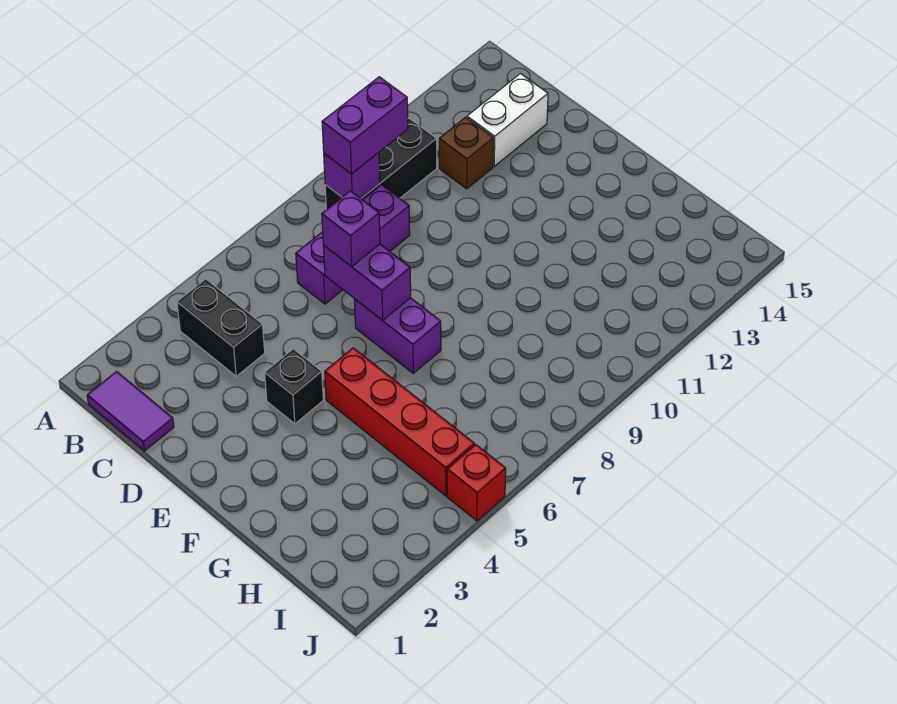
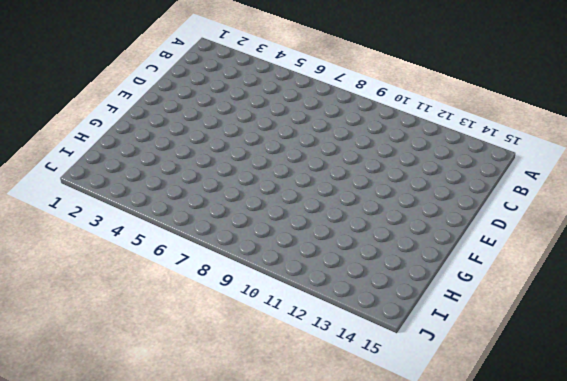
none -> purple 1x2 tile [87,372,174,451]
none -> black 1x2 brick [177,279,265,376]
none -> black 1x3 brick [325,118,437,210]

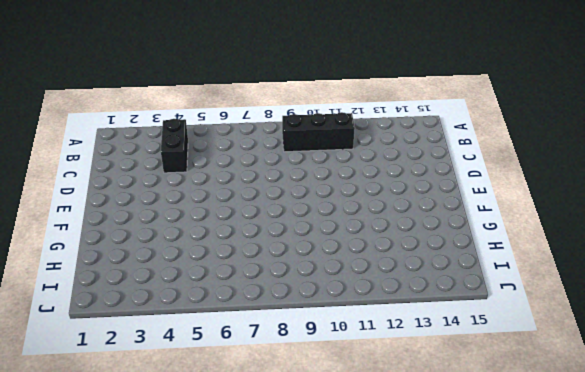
none -> purple 1x2 tile [87,372,174,451]
none -> purple 1x3 brick [296,185,410,304]
none -> brown 1x1 brick [439,117,493,189]

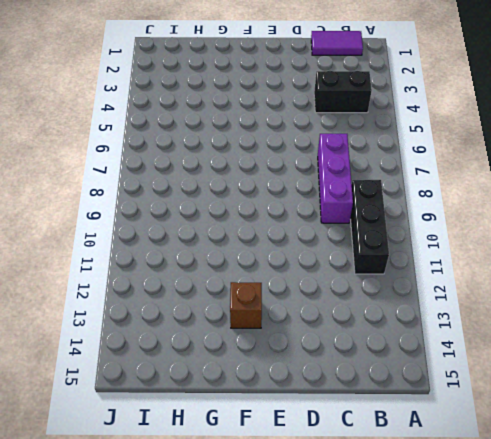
brown 1x1 brick [230,282,262,328] -> brown 1x1 brick moved to [439,117,493,189]
none -> white 1x2 brick [467,74,548,166]
none -> black 1x1 brick [265,349,323,424]
none -> purple 1x2 brick [354,298,441,373]

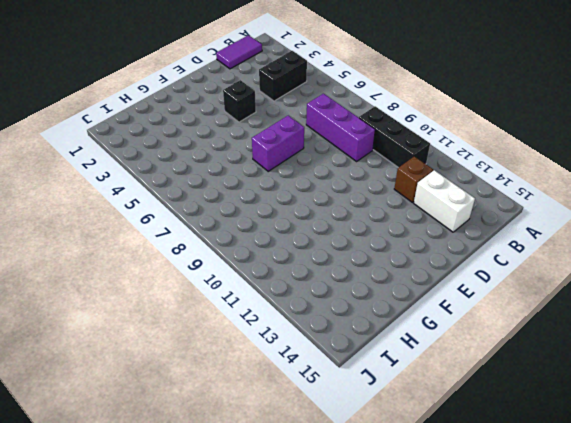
none -> red 1x4 brick [325,348,474,496]
none -> red 1x1 brick [447,445,506,521]
none -> purple 1x1 brick [324,153,380,198]

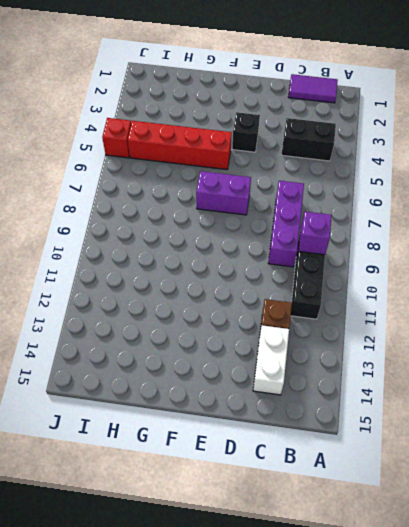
none -> purple 1x2 brick [323,244,411,320]
none -> purple 1x2 brick [322,77,408,174]
none -> purple 1x1 brick [322,191,380,267]

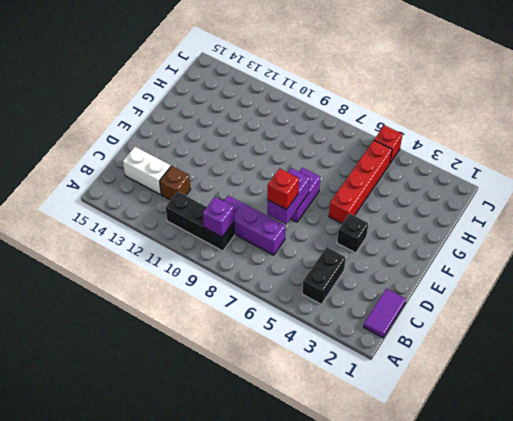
red 1x1 brick [268,169,299,209] -> purple 1x1 brick [322,191,380,267]
none -> purple 1x2 brick [322,77,408,174]

